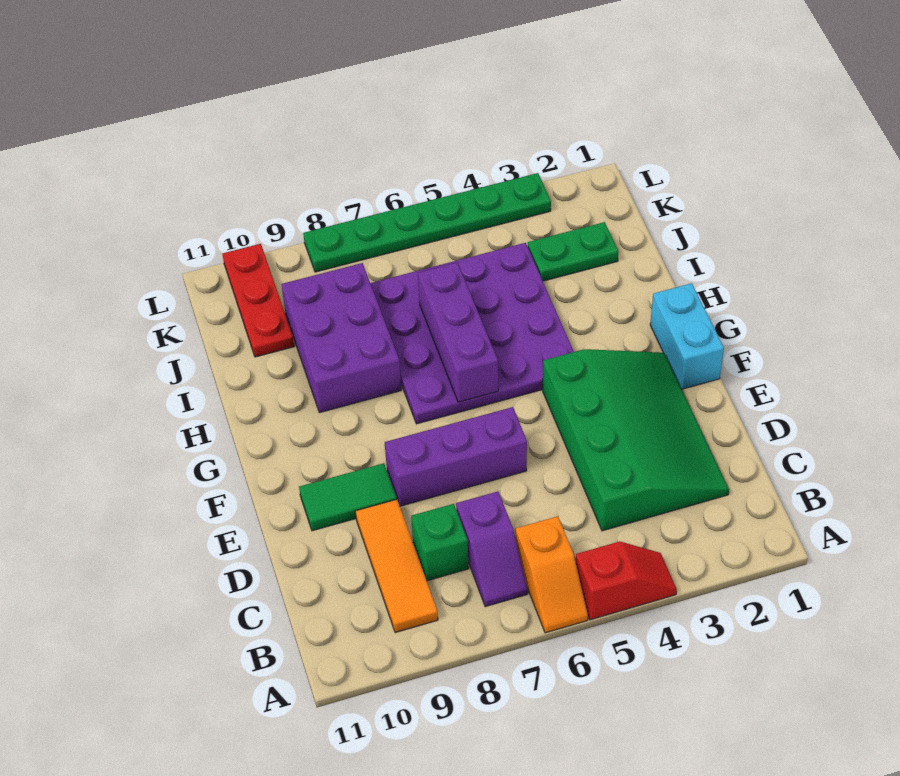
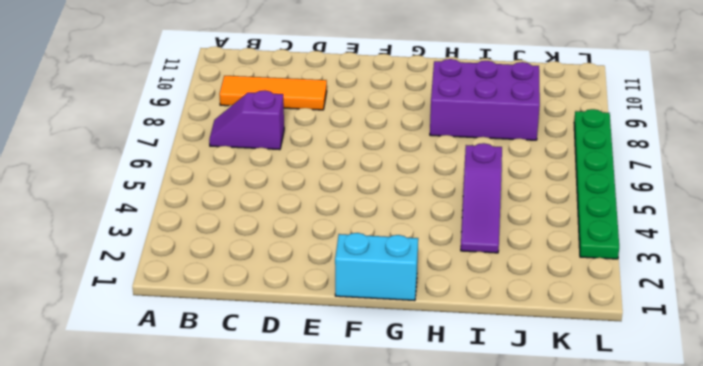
purple 1x3 slope [461,143,502,253] -> purple 4x4 plate [370,243,574,424]
none -> red 1x2 slope [576,541,677,620]
none -> orange 1x2 slope [515,516,588,633]
none -> green 3x4 slope [543,349,729,531]

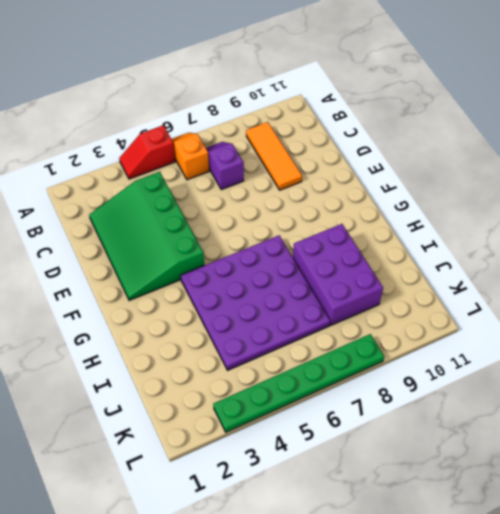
none -> green 1x1 brick [411,504,469,581]
none -> purple 1x3 brick [385,407,527,506]
none -> green 1x2 tile [299,463,397,531]

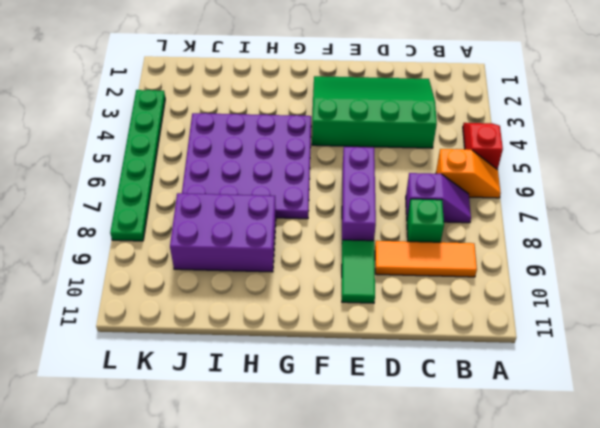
none -> cyan 1x2 brick [650,283,724,389]
none -> green 1x2 plate [528,222,619,281]
none -> red 1x3 plate [223,244,294,357]

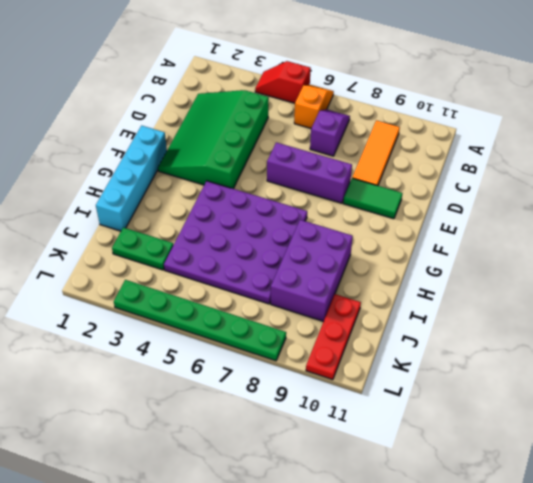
cyan 1x4 brick [96,126,167,231] -> cyan 1x2 brick [650,283,724,389]
none -> green 1x1 brick [411,504,469,581]
none -> purple 1x3 brick [418,262,498,402]

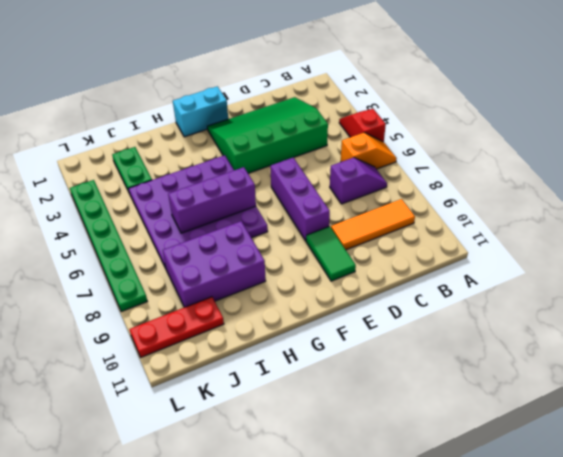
none -> green 1x1 brick [411,504,469,581]

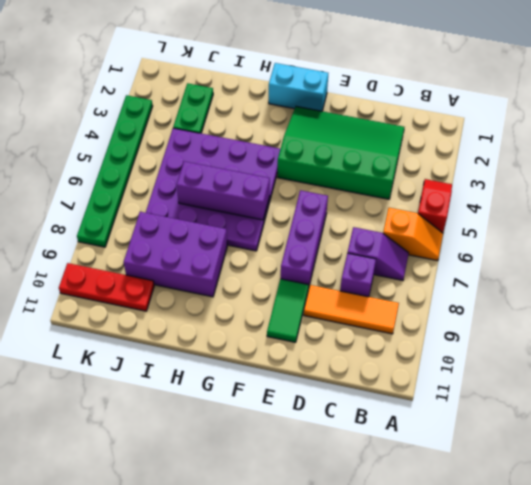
purple 1x1 brick [340,253,376,297] -> green 1x1 brick [411,504,469,581]

